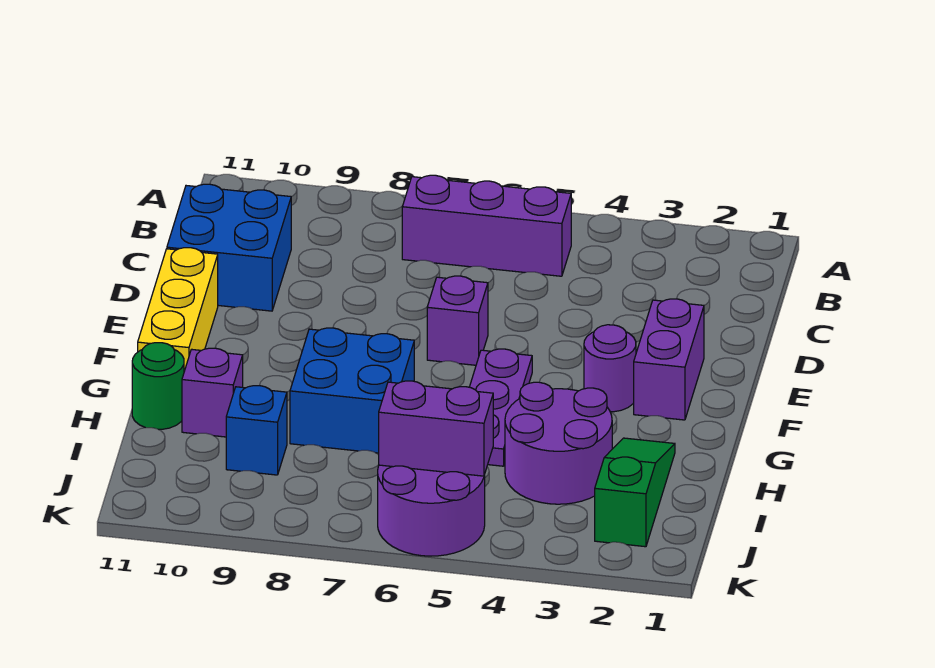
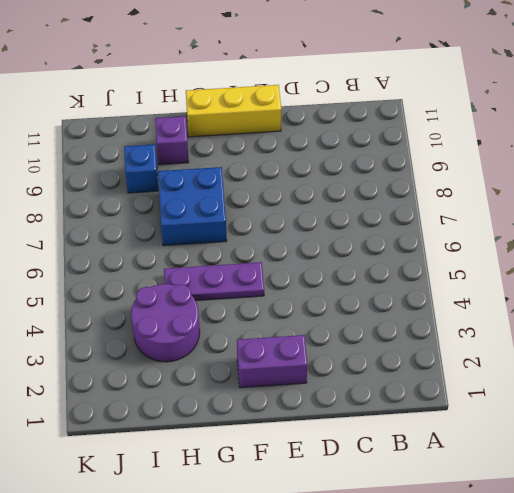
none -> purple 1x3 brick [402,175,571,276]
none -> blue 2x2 brick [167,184,291,311]
none -> purple 1x1 brick [427,276,488,365]

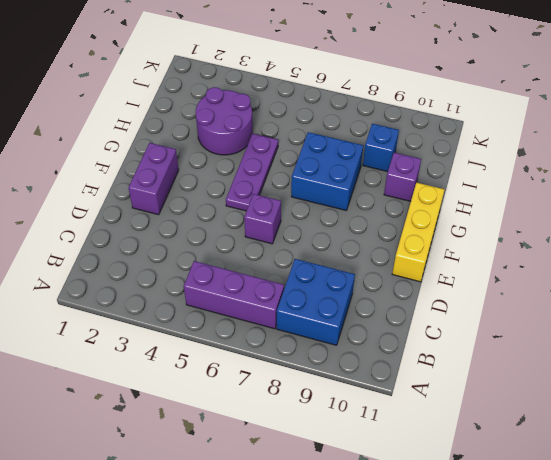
blue 2x2 brick [277,259,355,345] -> blue 2x2 brick moved to [167,184,291,311]
none -> purple 1x1 round brick [584,325,636,412]
none -> green 1x3 slope [595,438,675,547]
none -> green 1x1 round brick [132,343,184,429]

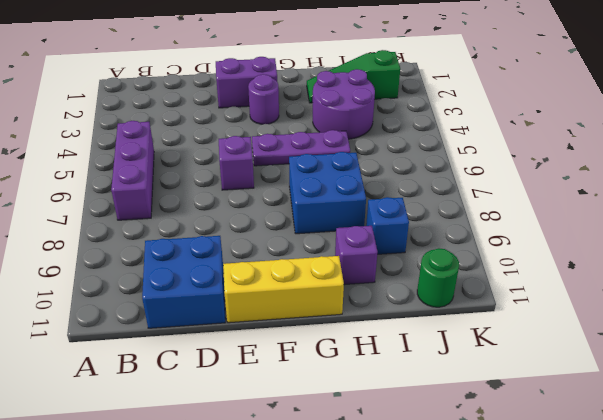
green 1x1 round brick [417,248,459,307] -> green 1x1 round brick moved to [132,343,184,429]
none -> purple 2x2 round brick [378,465,485,556]
none -> purple 1x2 brick [379,381,493,476]

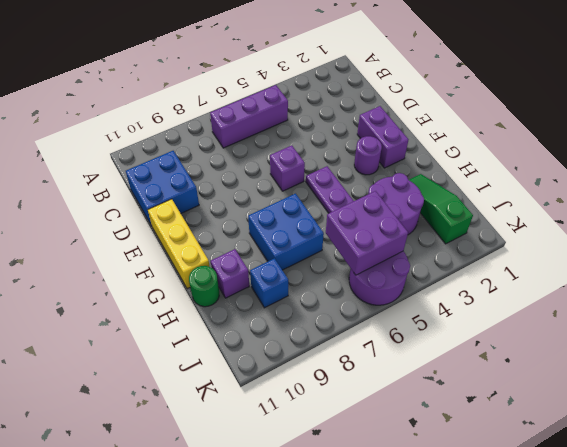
purple 2x2 brick [326,191,408,275] -> purple 1x2 brick [379,381,493,476]

